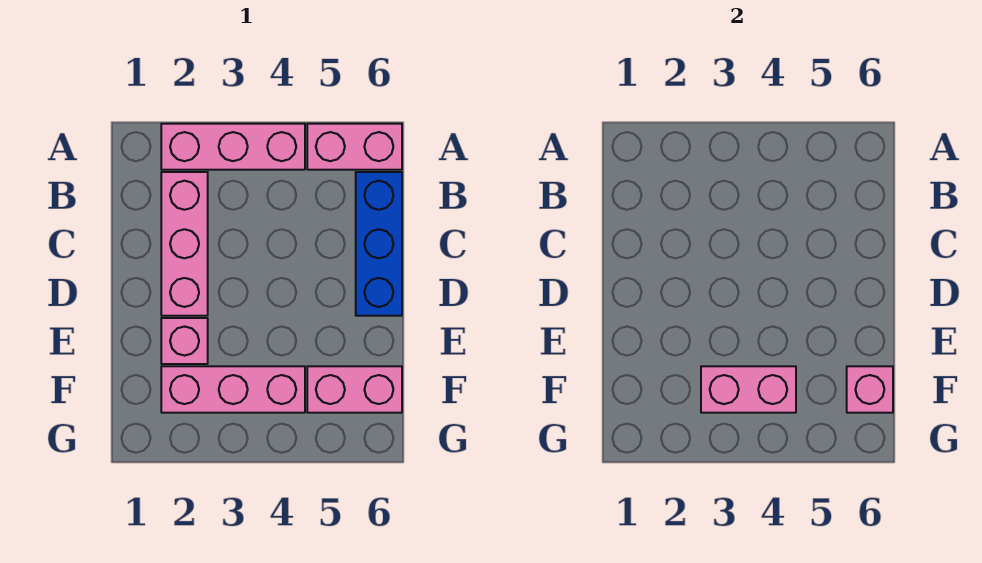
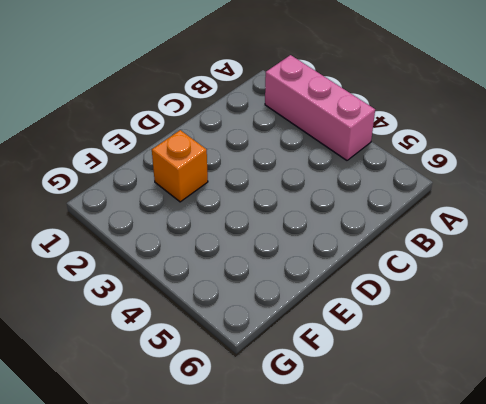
orange 1x1 brick [152,130,208,202] -> pink 1x1 brick [161,318,208,364]
none -> pink 1x2 brick [307,124,402,170]
none -> pink 1x3 brick [161,172,208,316]

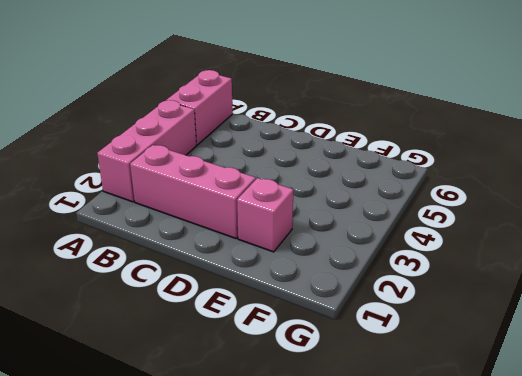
none -> blue 1x3 brick [356,172,402,316]
none -> pink 1x3 brick [161,366,305,413]

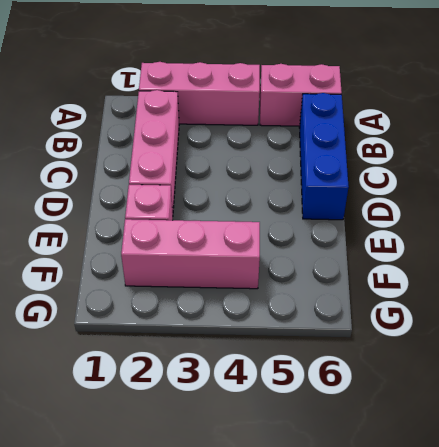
none -> pink 1x2 brick [307,366,402,413]
none -> pink 1x2 brick [701,366,796,413]

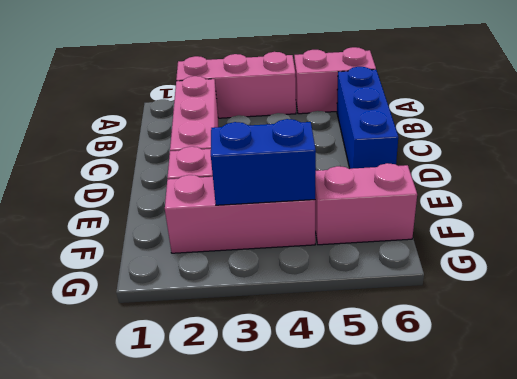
blue 1x2 brick [211,119,316,205] -> pink 1x2 brick [701,366,796,413]
none -> pink 1x1 brick [847,366,893,413]

